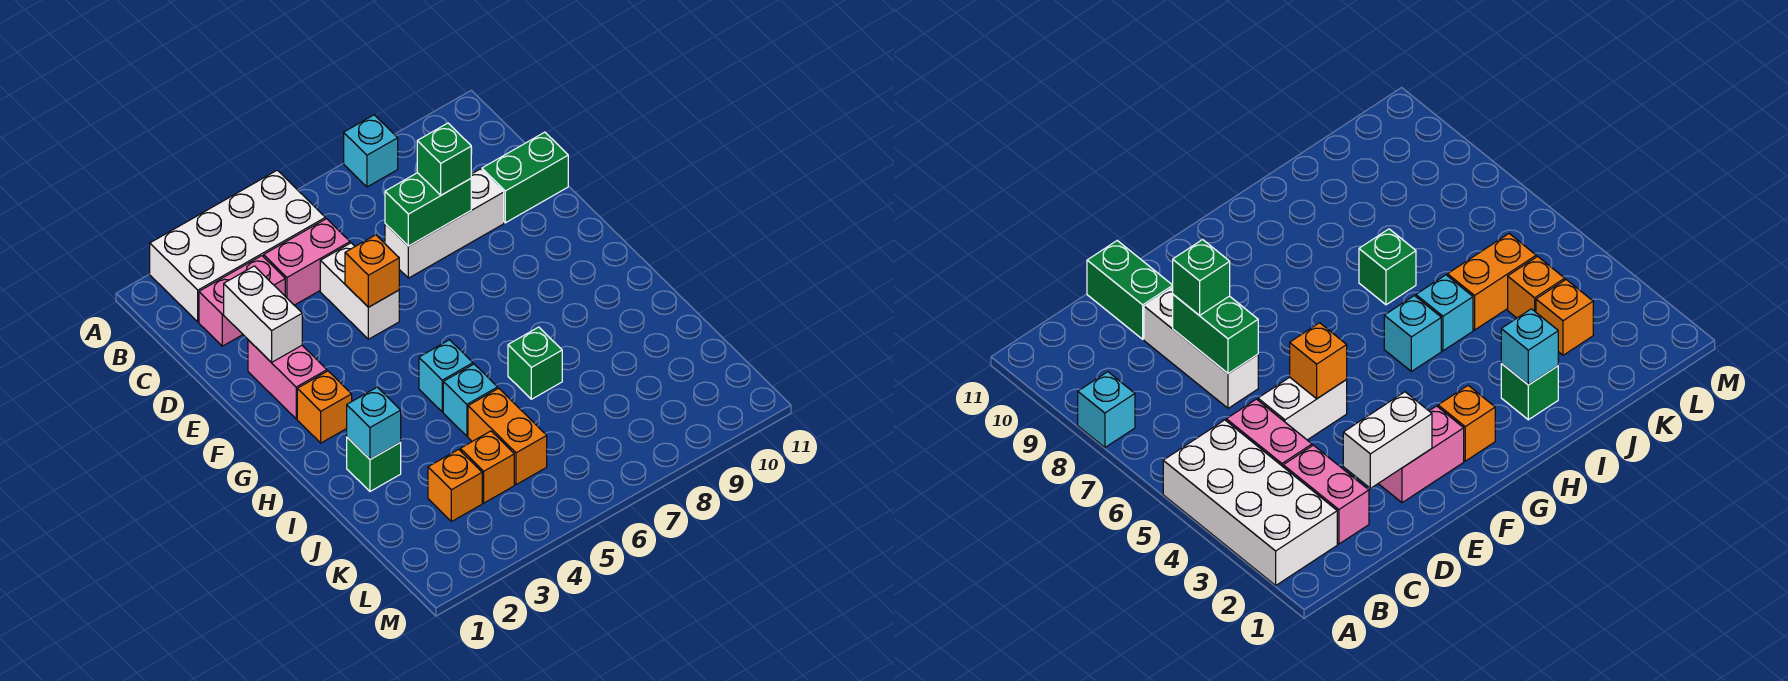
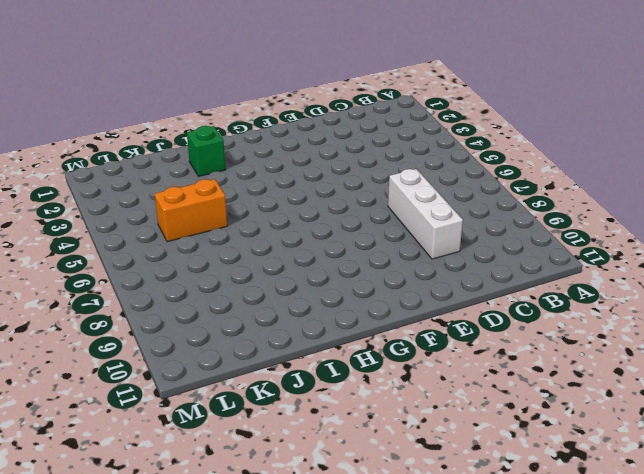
none -> white 2x4 brick [150,170,325,322]
none -> cyan 1x1 brick [344,115,398,187]
none -> pink 1x2 brick [199,256,285,346]

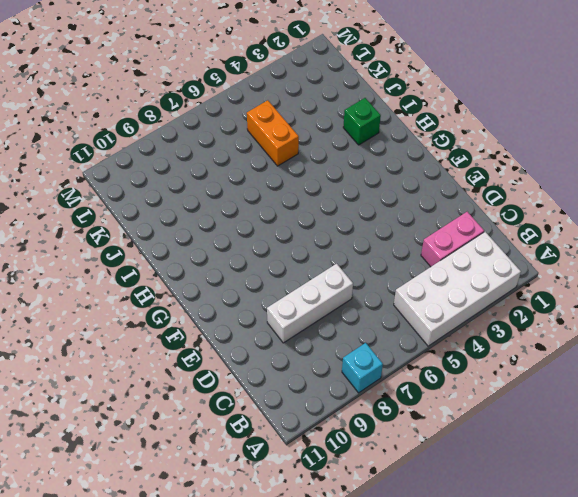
none -> pink 1x2 brick [264,219,350,305]
none -> white 1x2 brick [320,243,399,339]
none -> green 1x2 brick [482,132,568,223]

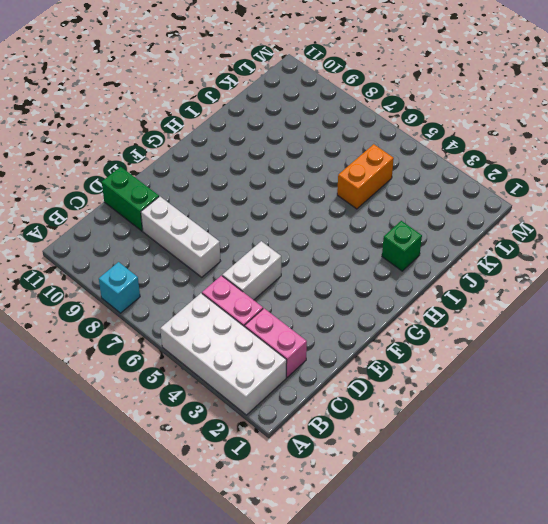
none -> pink 1x2 brick [248,340,327,419]
none -> orange 1x1 brick [297,371,352,443]
none -> cyan 1x1 brick [419,340,473,412]

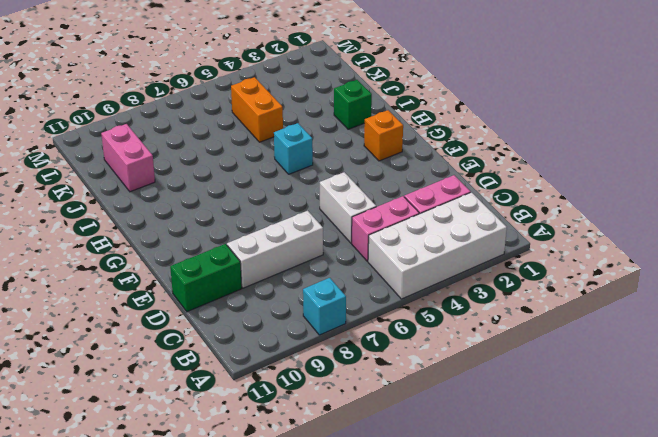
pink 1x2 brick [101,124,155,192] -> pink 1x2 brick moved to [248,340,327,419]
none -> cyan 1x1 brick [443,364,498,436]
none -> green 1x1 brick [508,327,562,399]
none -> orange 1x1 brick [428,449,482,522]

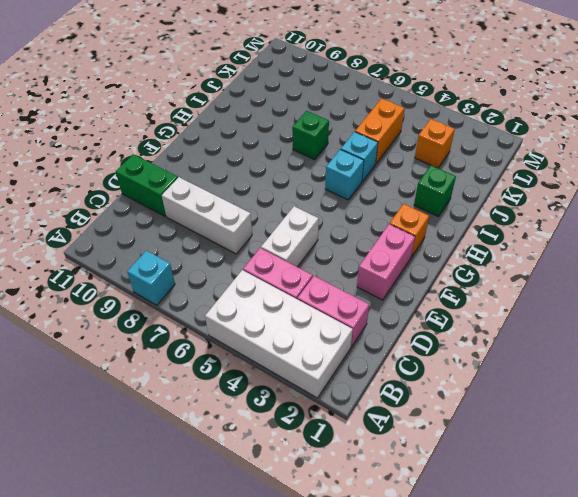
none -> orange 1x1 brick [460,431,514,503]
none -> white 1x2 brick [224,266,302,363]
none -> green 1x2 brick [385,173,471,246]

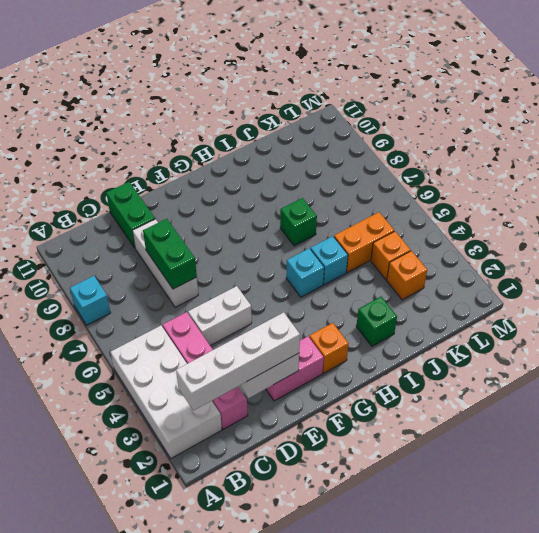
white 1x4 brick [176,312,300,411] -> none
none -> orange 1x1 brick [345,235,399,307]
none -> cyan 1x1 brick [347,387,401,459]
none -> green 1x1 brick [417,123,471,195]

